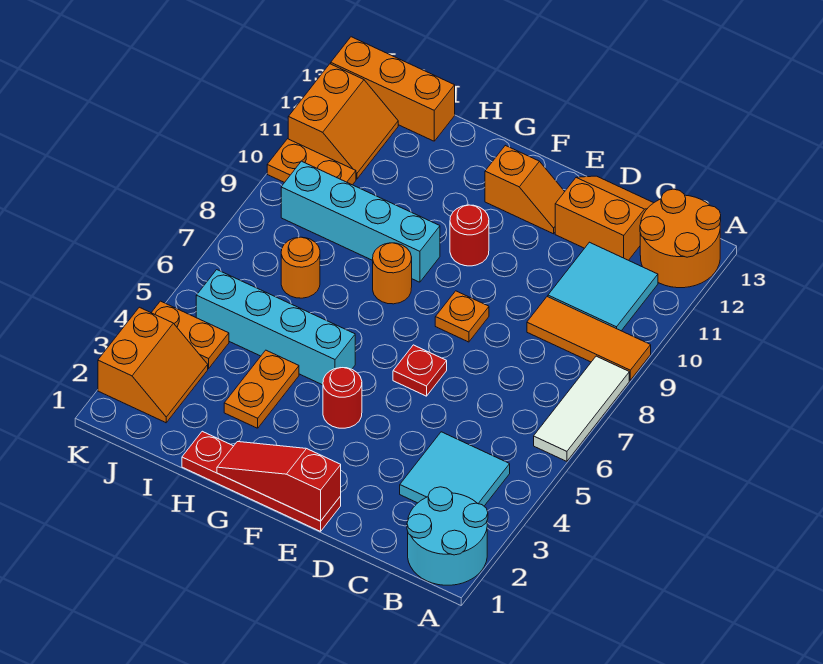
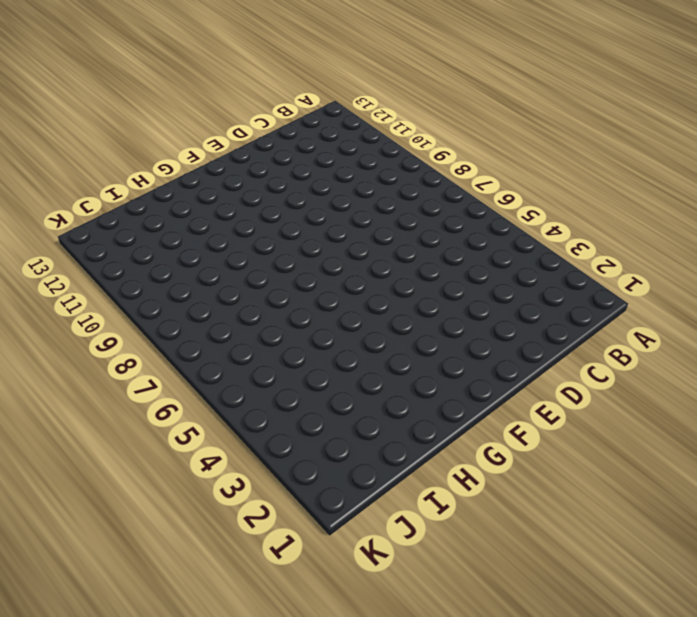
none -> cyan 2x2 round brick [407,487,488,585]
none -> white 1x3 tile [534,356,629,461]
none -> orange 1x3 tile [527,297,651,380]

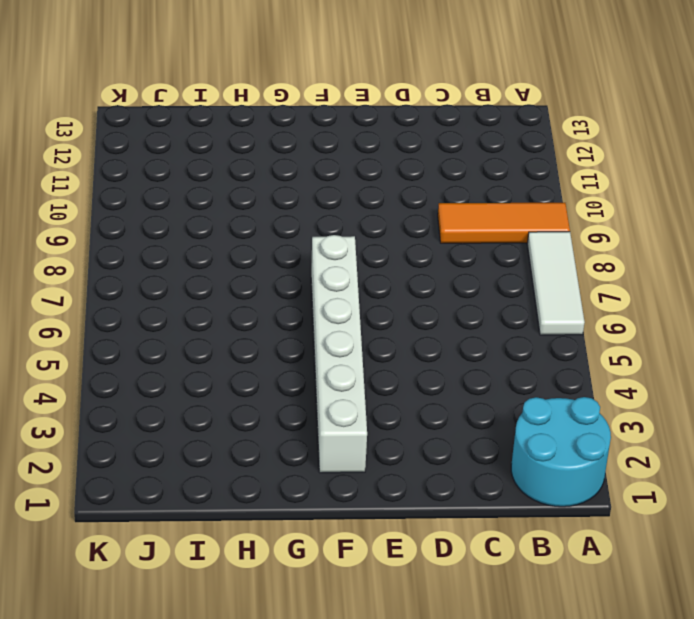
white 1x6 brick [311,235,367,473] -> red 1x1 round brick [323,368,362,428]
none -> orange 2x2 round brick [640,189,721,288]
none -> cyan 2x2 tile [400,432,510,506]
none -> cyan 2x2 tile [548,242,658,331]

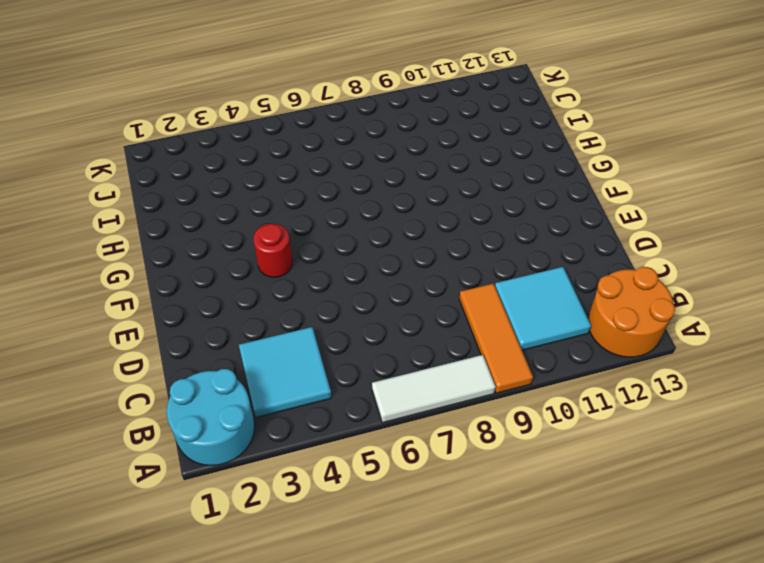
none -> orange 2x2 slope [555,176,653,260]
none -> red 1x4 plate [182,431,341,531]
none -> red 1x1 plate [393,345,447,396]

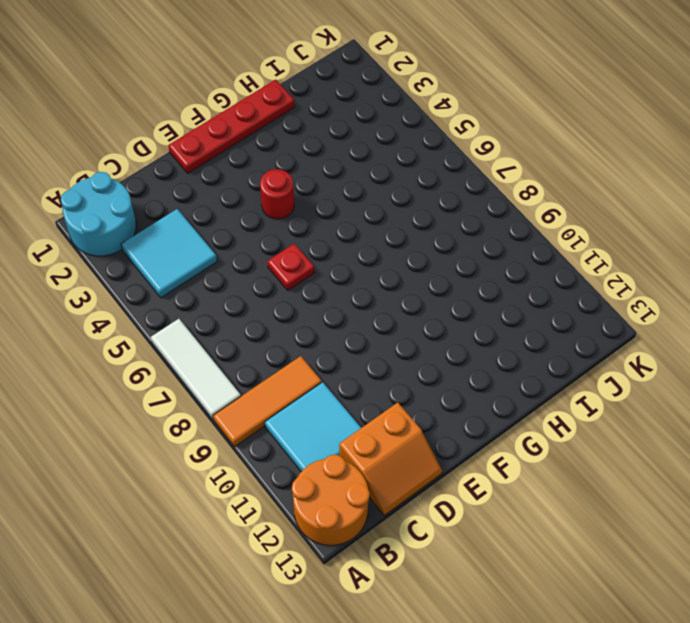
none -> orange 1x1 plate [435,291,489,342]
none -> orange 1x2 slope [485,145,565,234]
none -> red 1x1 round brick [450,205,489,266]

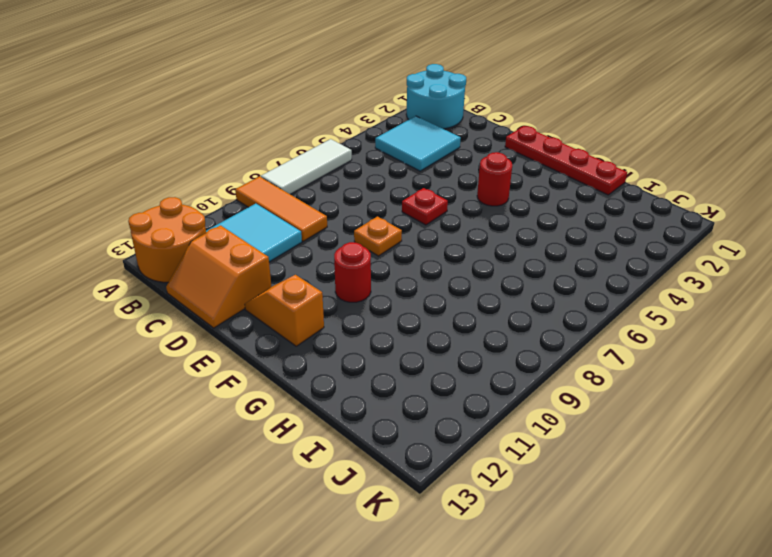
none -> cyan 1x4 brick [196,270,355,385]
none -> orange 1x1 round brick [373,243,412,304]
none -> cyan 1x4 brick [281,161,440,282]

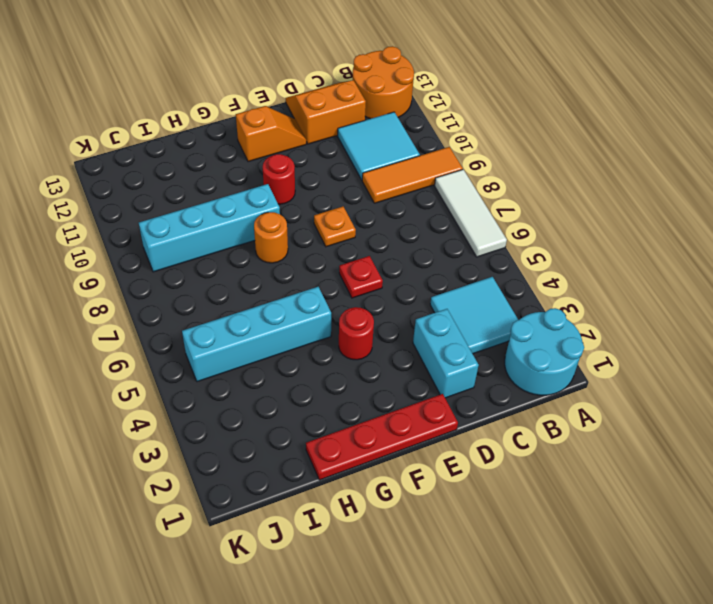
cyan 1x2 brick [413,309,479,398] -> none
none -> orange 1x2 plate [224,350,299,428]
none -> orange 1x1 round brick [281,237,320,298]
none -> orange 1x3 brick [331,37,455,141]

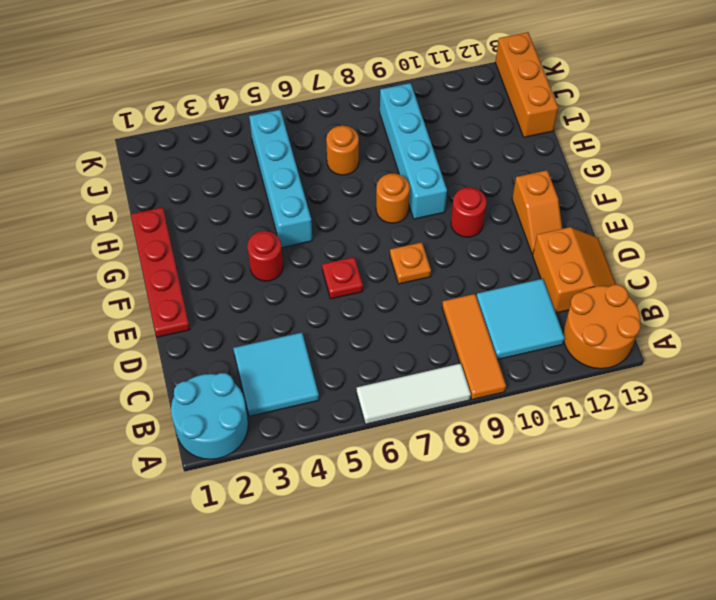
none -> orange 1x2 plate [224,350,299,428]
none -> orange 2x2 slope [98,307,208,423]
none -> orange 1x2 plate [151,301,229,369]

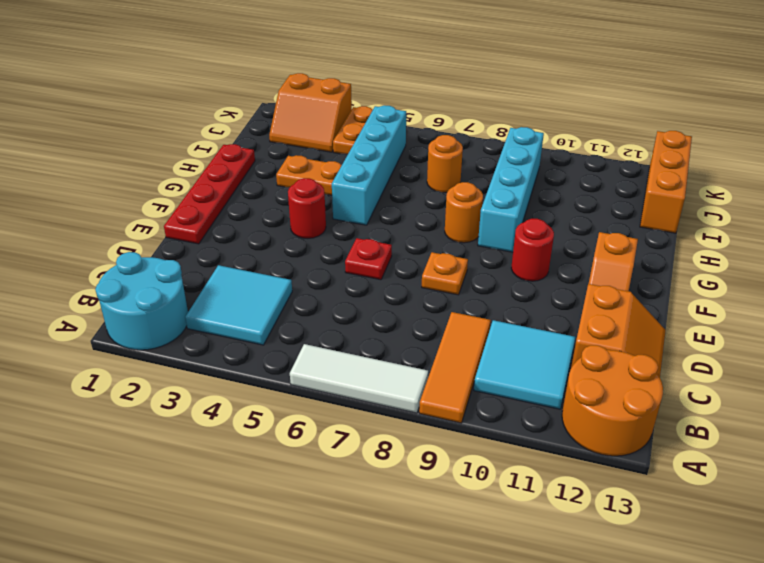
none -> orange 1x2 plate [267,139,356,185]
none -> orange 2x2 slope [288,64,398,179]
none -> red 1x3 slope [217,442,341,521]

